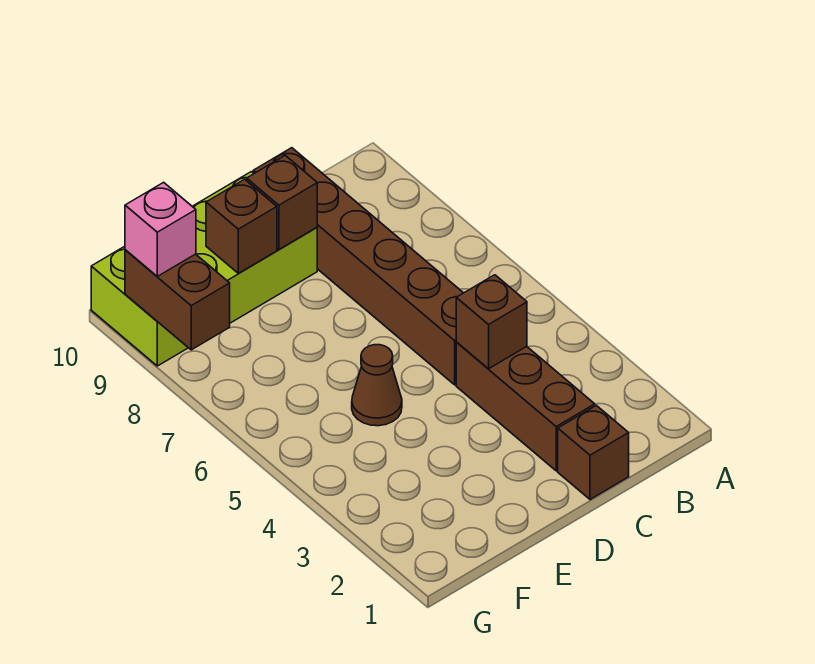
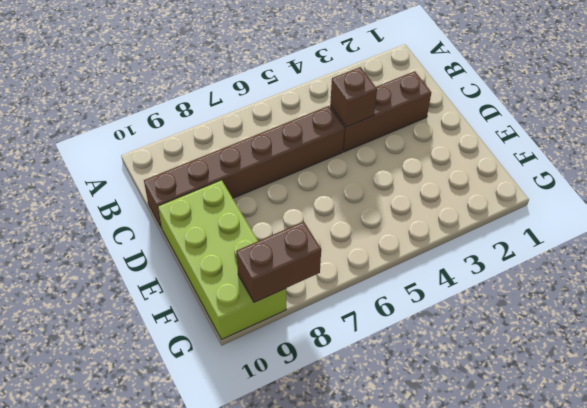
none -> brown 1x1 brick [558,405,629,499]
none -> brown 1x1 cone [352,345,402,426]

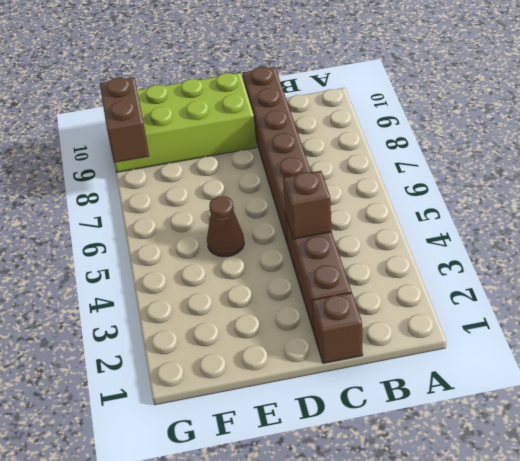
none -> brown 1x1 brick [247,156,317,249]
none -> brown 1x1 brick [206,179,277,273]

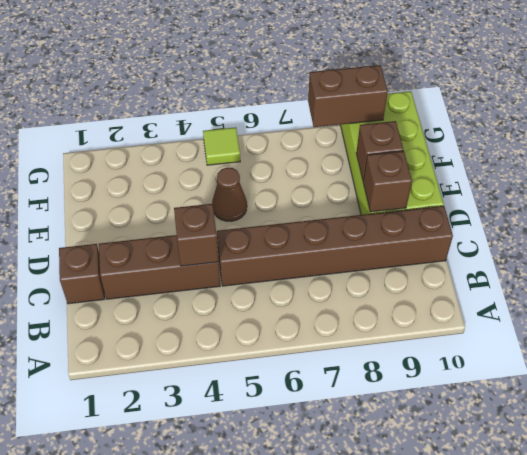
lime 1x1 tile [203,127,240,165] -> none
none -> pink 1x1 brick [125,182,196,276]

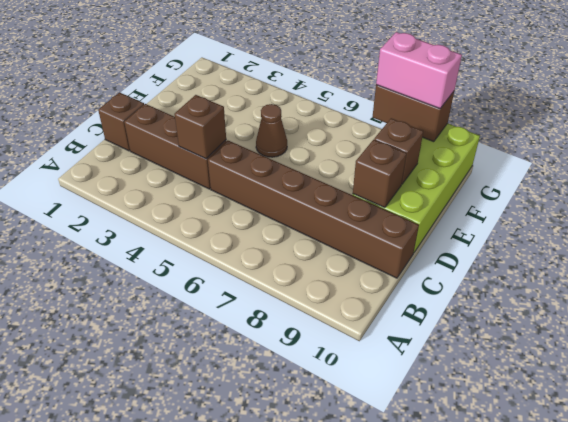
pink 1x2 brick [376,32,462,108] -> pink 1x1 brick [125,182,196,276]

